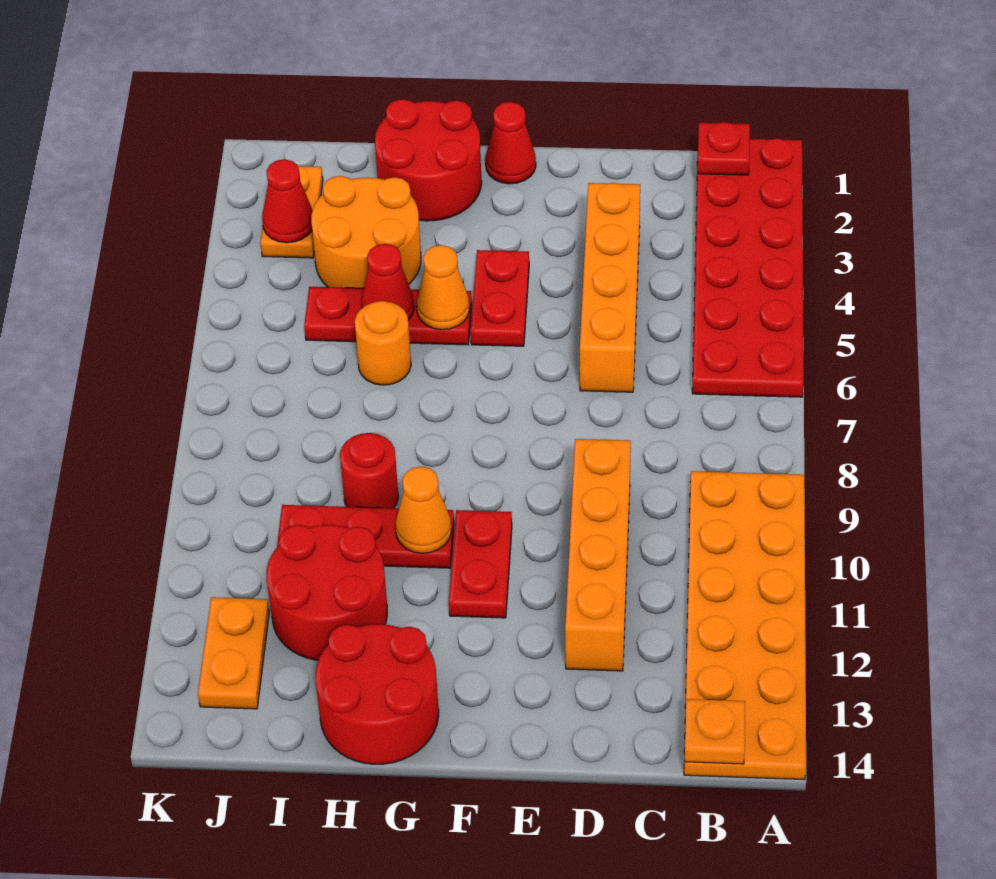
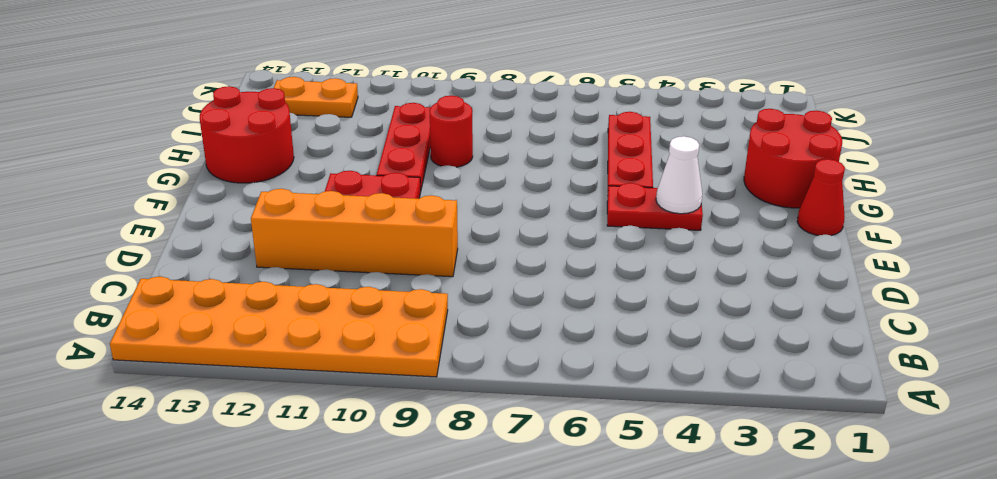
white 1x1 cone [656,136,702,214] -> none
none -> red 2x6 plate [692,138,804,397]
none -> orange 1x4 brick [580,183,640,392]
none -> orange 2x2 round brick [311,176,421,288]

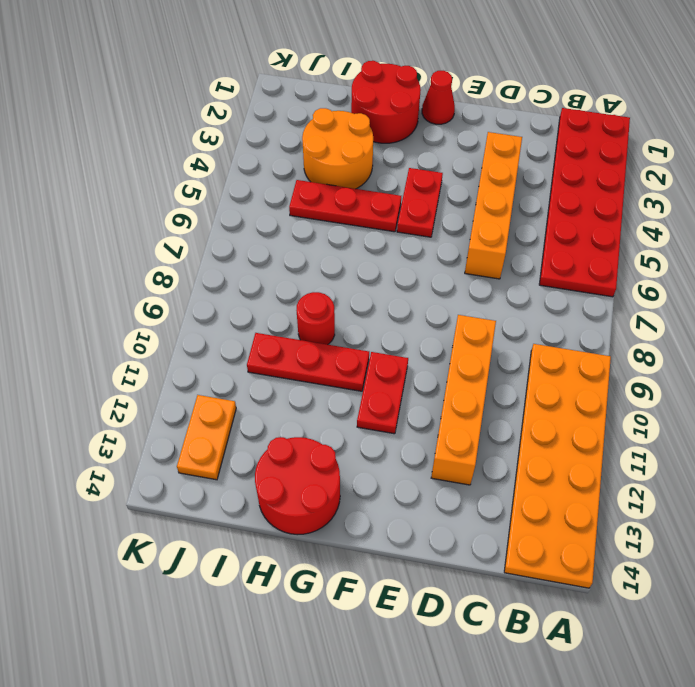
none -> orange 1x1 round brick [355,301,411,385]
none -> red 2x2 round brick [267,525,387,660]
none -> orange 1x2 plate [261,166,323,258]

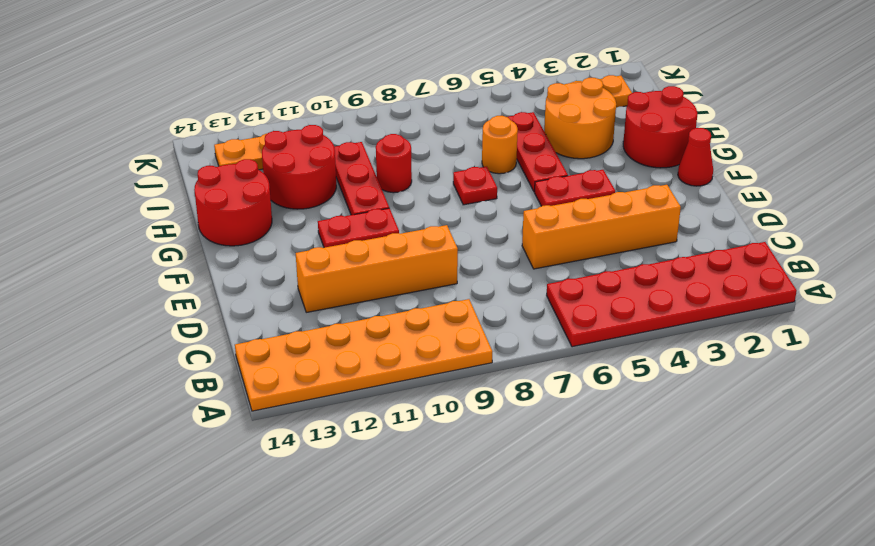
red 1x1 plate [453,166,497,205] -> red 1x1 plate moved to [697,122,750,175]
none -> orange 1x1 plate [685,699,745,764]
none -> orange 1x1 cone [417,245,470,330]
none -> orange 1x1 cone [395,466,452,553]

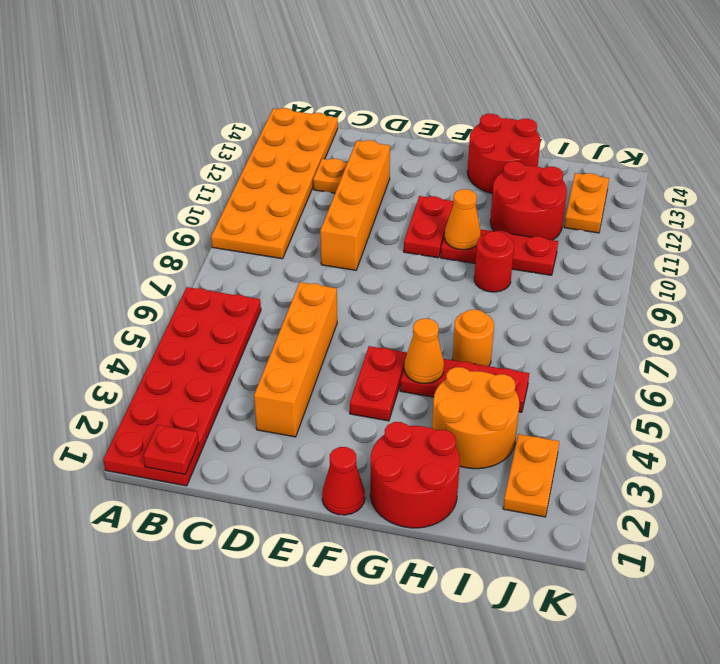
orange 1x1 plate [313,159,347,193] -> orange 1x1 plate moved to [685,699,745,764]
none -> red 1x1 cone [361,244,414,320]
none -> red 1x1 cone [262,159,313,243]

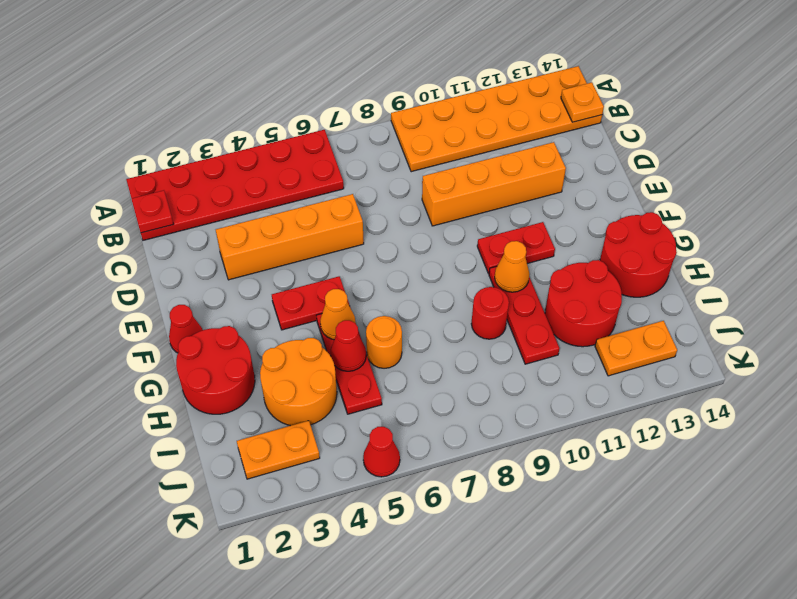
red 1x1 cone [363,427,400,477] -> red 1x1 cone moved to [262,159,313,243]

